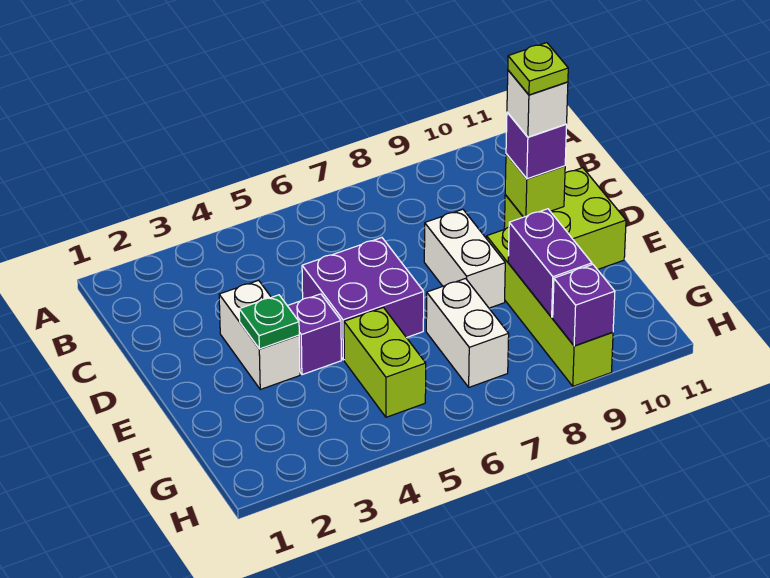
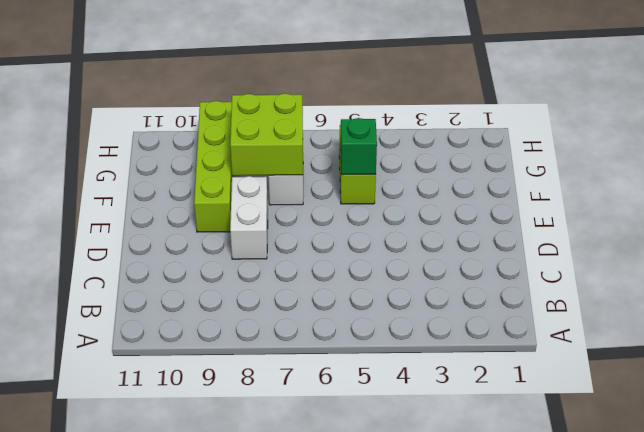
green 1x1 brick [340,118,377,175] -> none
lime 2x2 brick [230,94,303,176] -> lime 2x2 brick moved to [504,168,626,270]
none -> white 1x2 brick [219,280,300,389]
none -> purple 2x2 brick [302,238,424,360]
none -> purple 1x1 brick [288,294,341,375]

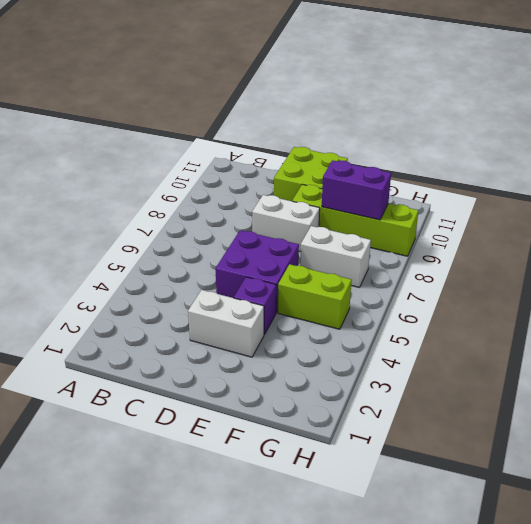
none -> lime 1x1 brick [505,154,565,217]
none -> green 1x1 plate [239,295,299,349]
none -> purple 1x1 brick [553,264,615,346]

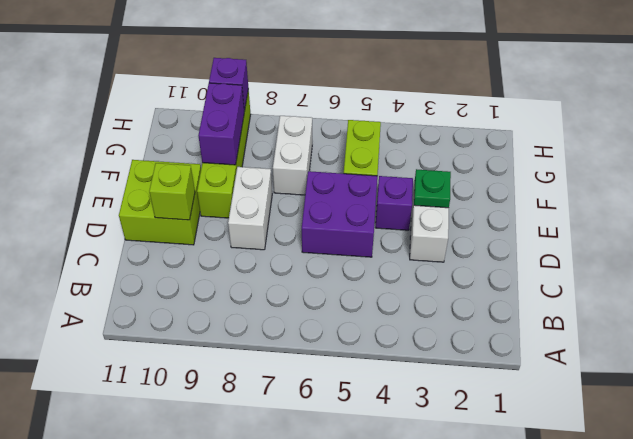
none -> purple 1x1 brick [506,112,567,179]
none -> white 1x1 brick [507,70,568,137]
none -> lime 1x1 plate [508,43,568,95]

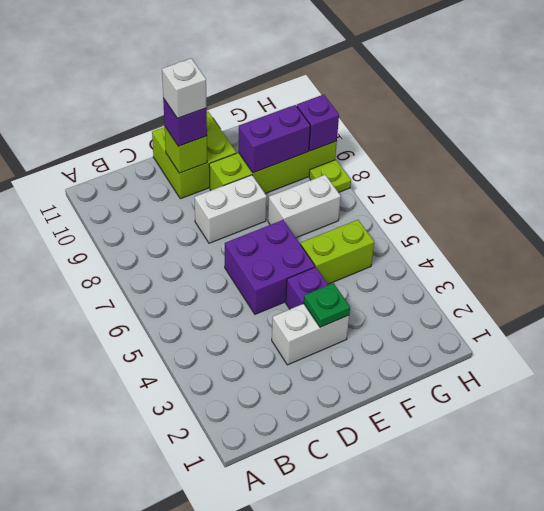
lime 1x1 plate [309,160,351,193] -> lime 1x1 plate moved to [508,43,568,95]

